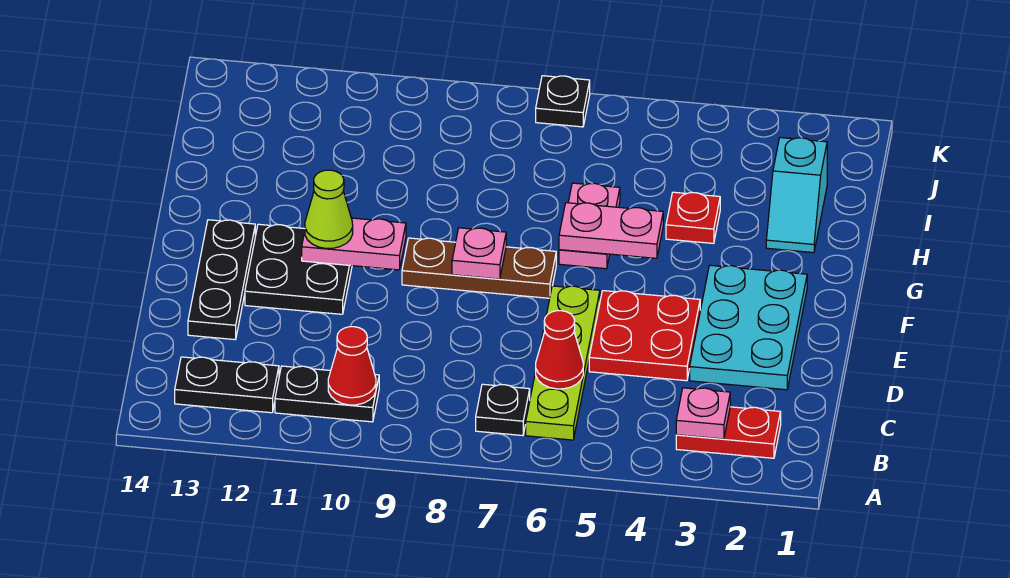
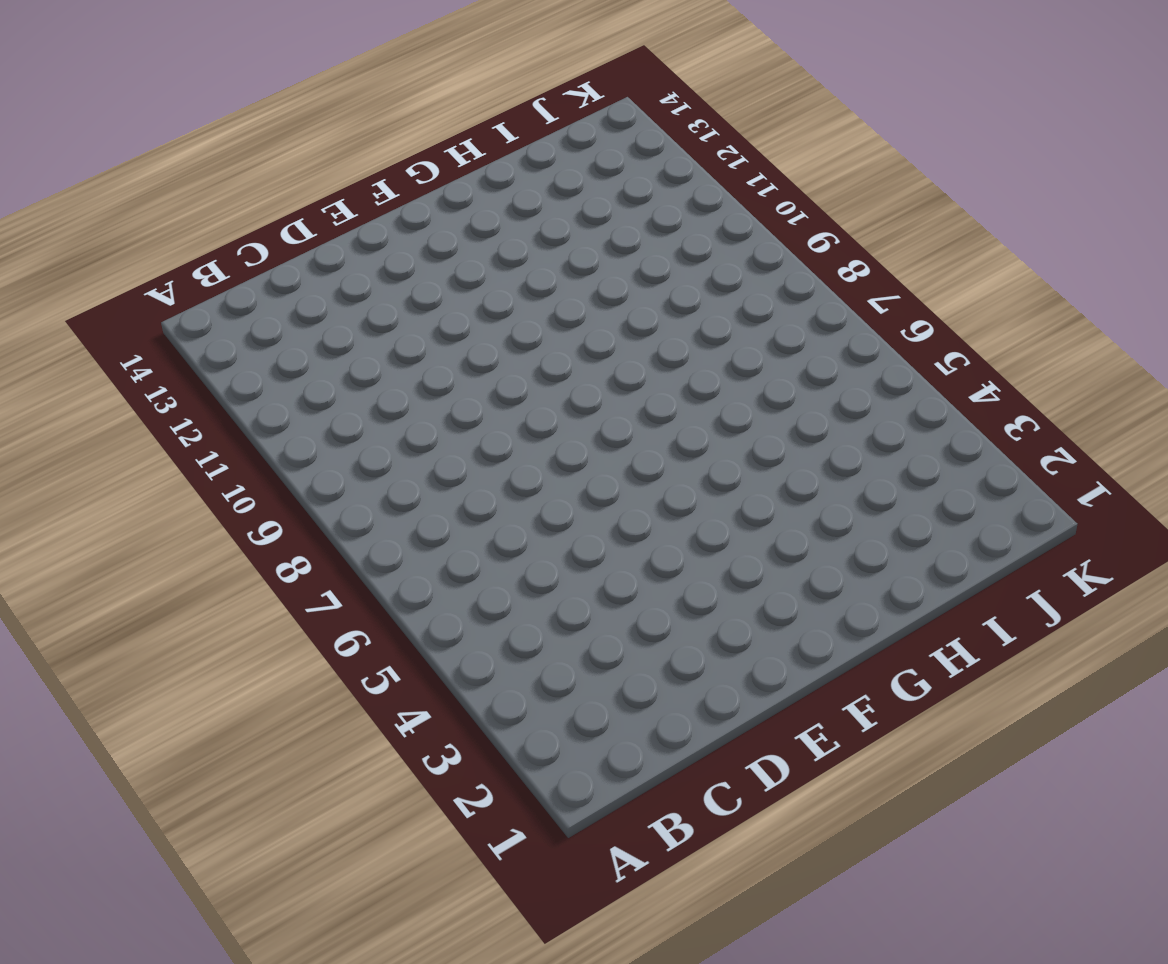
none -> red 1x2 plate [676,407,781,458]
none -> lime 1x4 plate [526,286,600,440]
none -> black 1x1 plate [476,384,530,436]

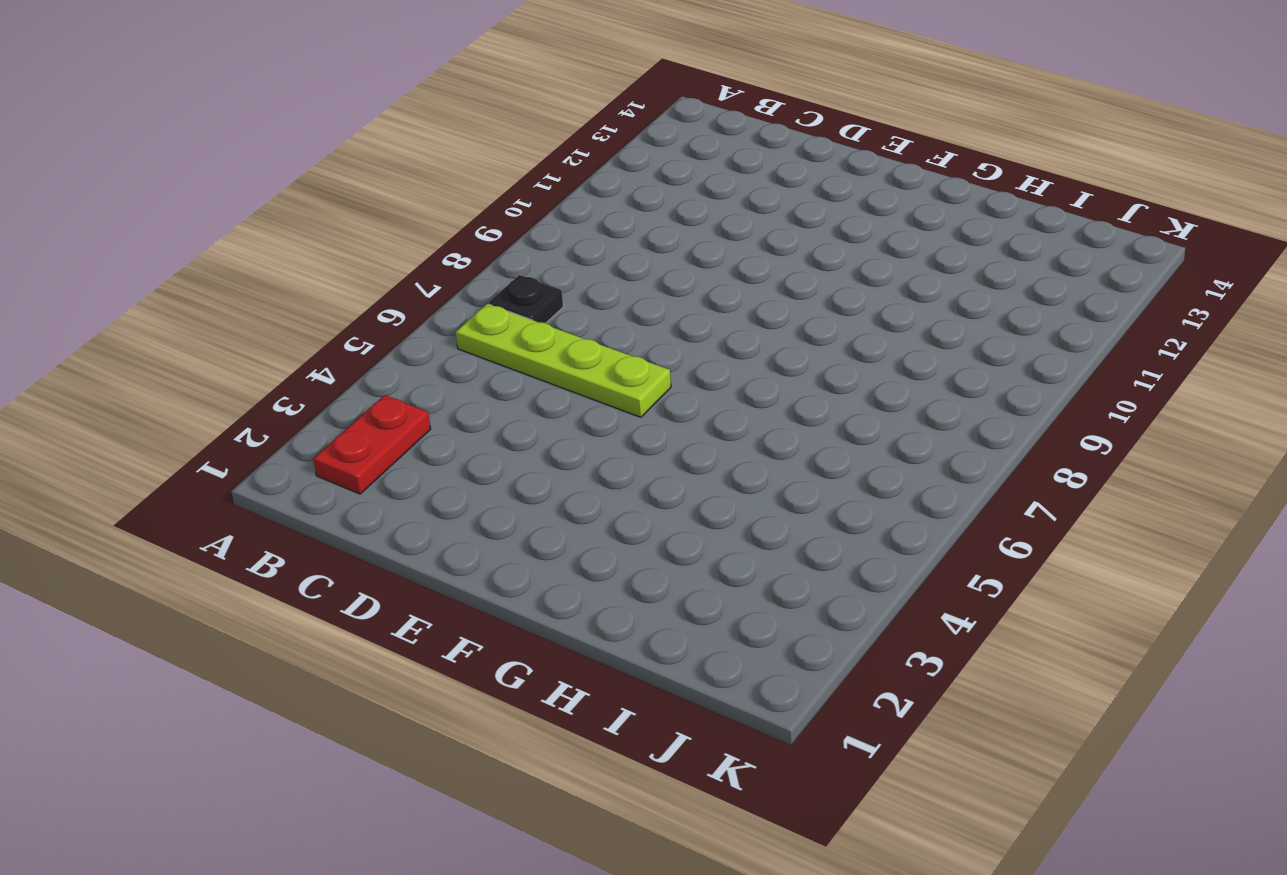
none -> black 1x2 plate [275,366,379,422]
none -> black 1x2 plate [175,357,279,413]
none -> cyan 2x3 plate [690,265,807,390]

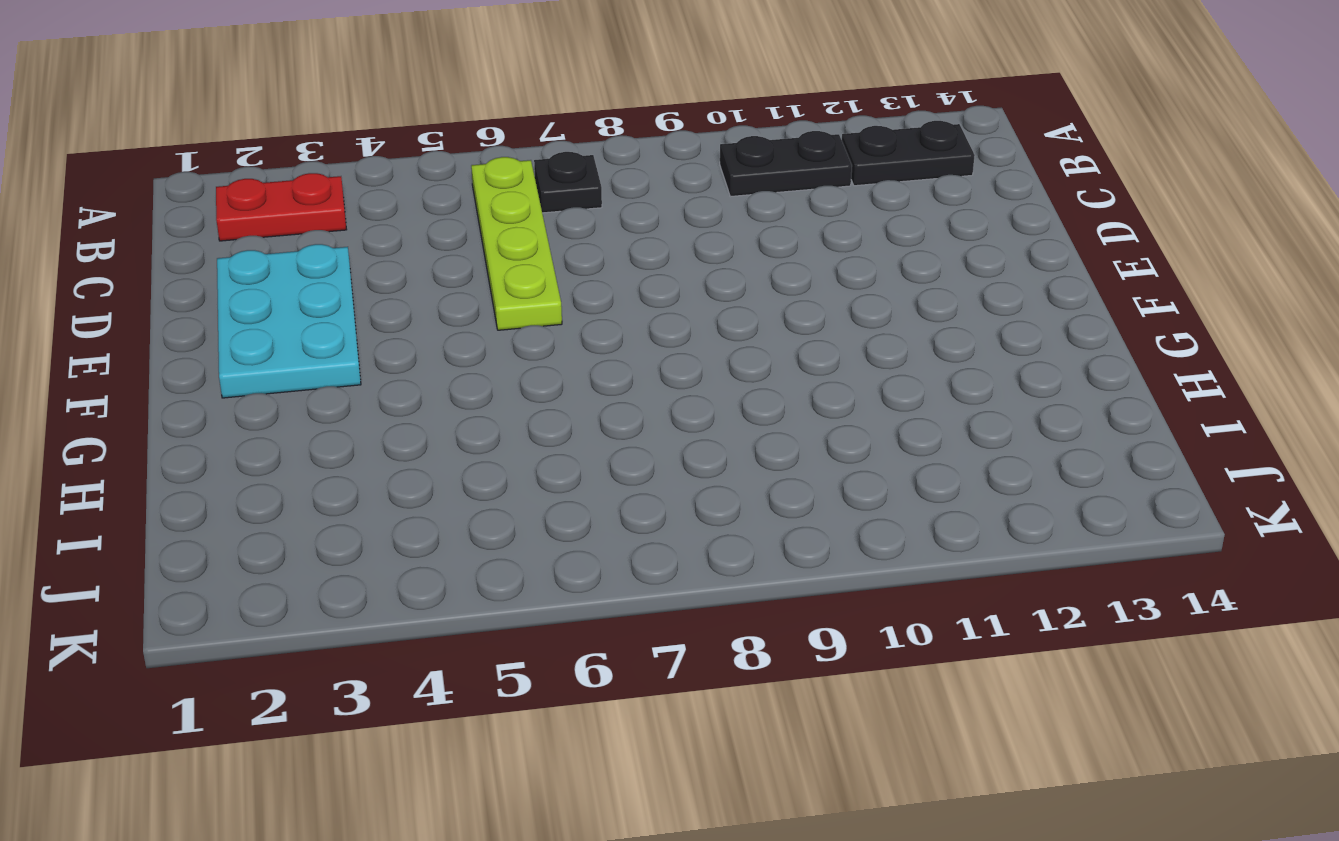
none -> red 2x2 plate [589,291,700,381]
none -> black 1x3 plate [188,220,255,340]
none -> black 2x2 plate [245,224,352,314]

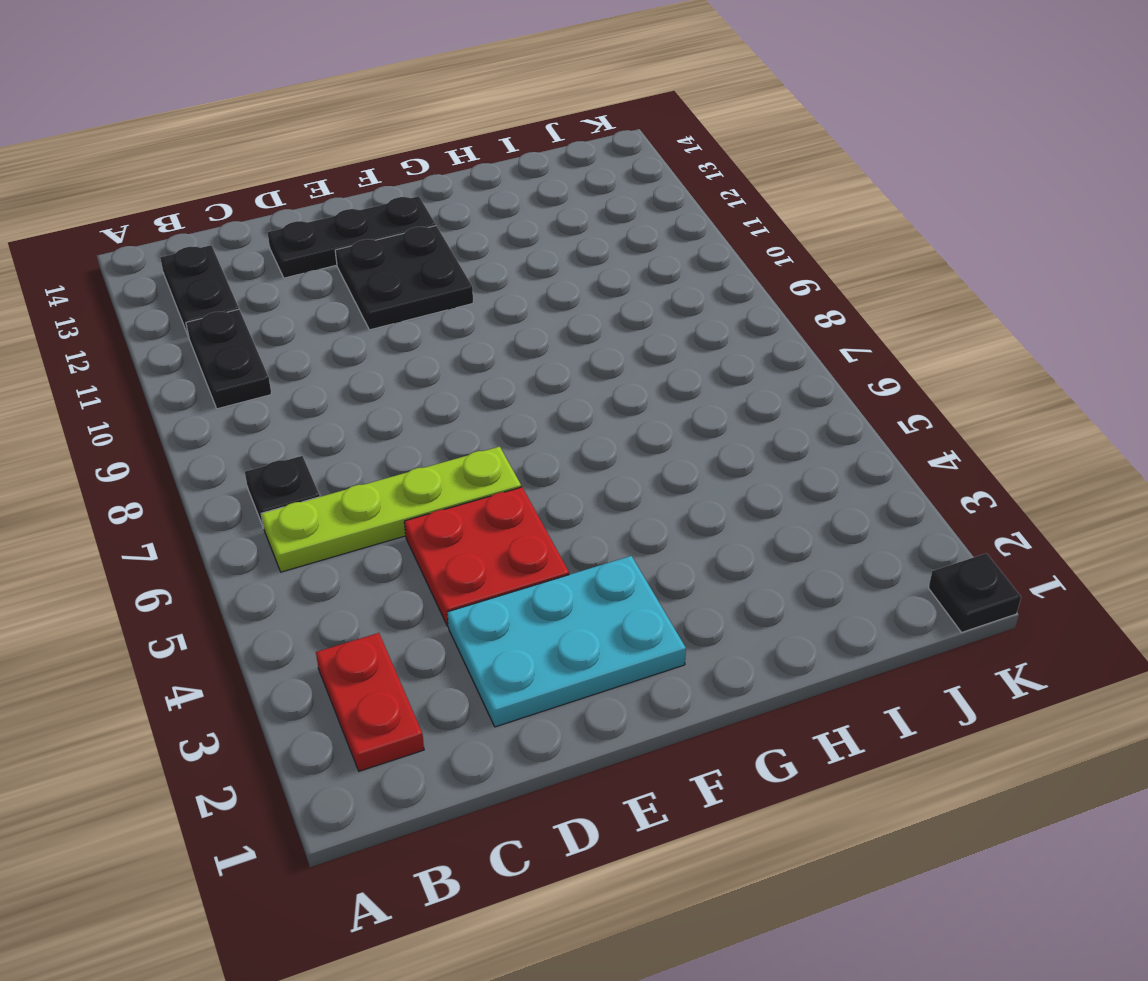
black 1x1 plate [929,553,1021,632] -> black 1x1 plate moved to [536,76,590,127]
none -> brown 1x3 plate [402,238,556,298]
none -> pink 1x2 plate [559,183,620,269]
none -> cyan 1x2 slope [766,138,827,253]

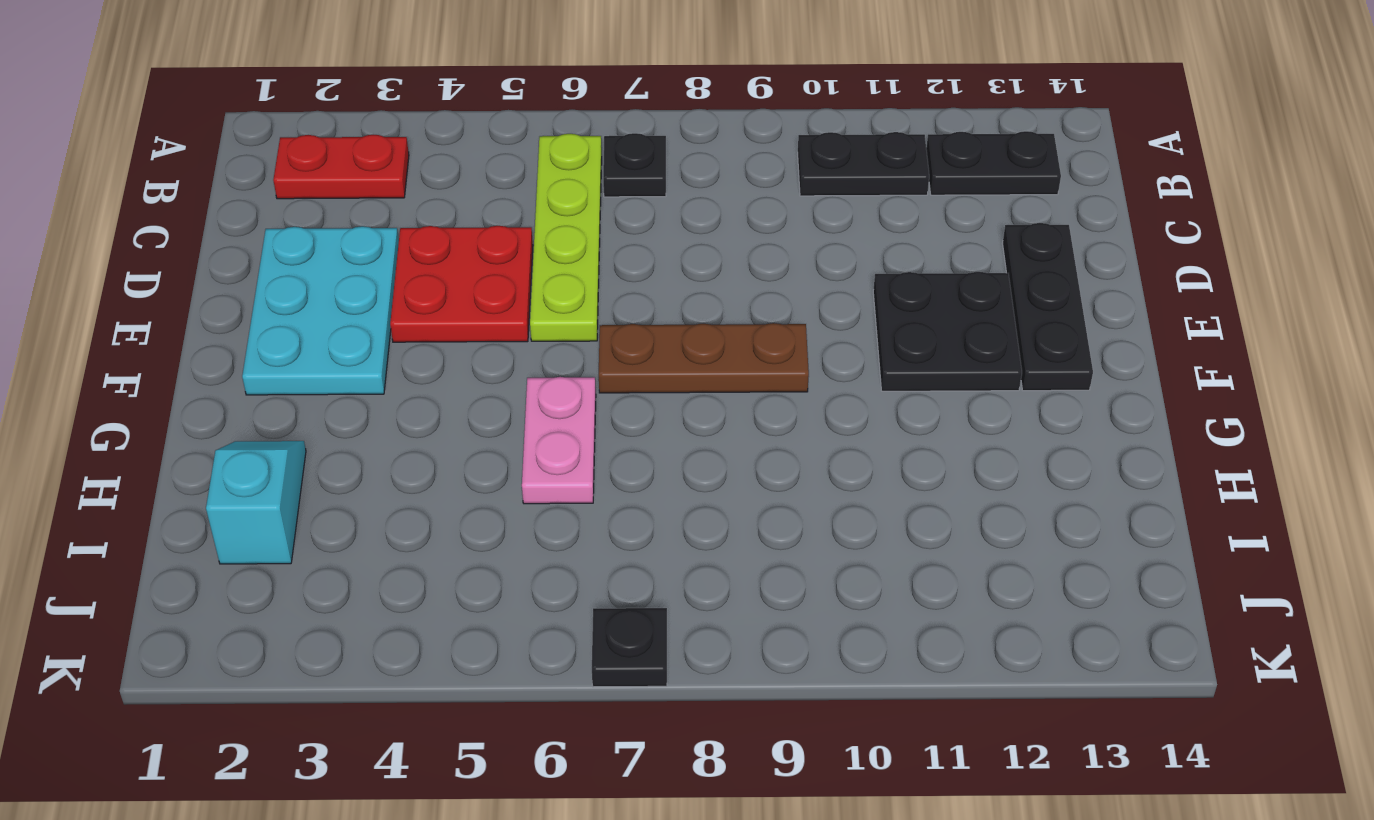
none -> red 1x1 plate [666,192,720,243]
none -> pink 1x1 plate [676,388,730,439]
none -> red 1x1 cone [328,327,376,405]

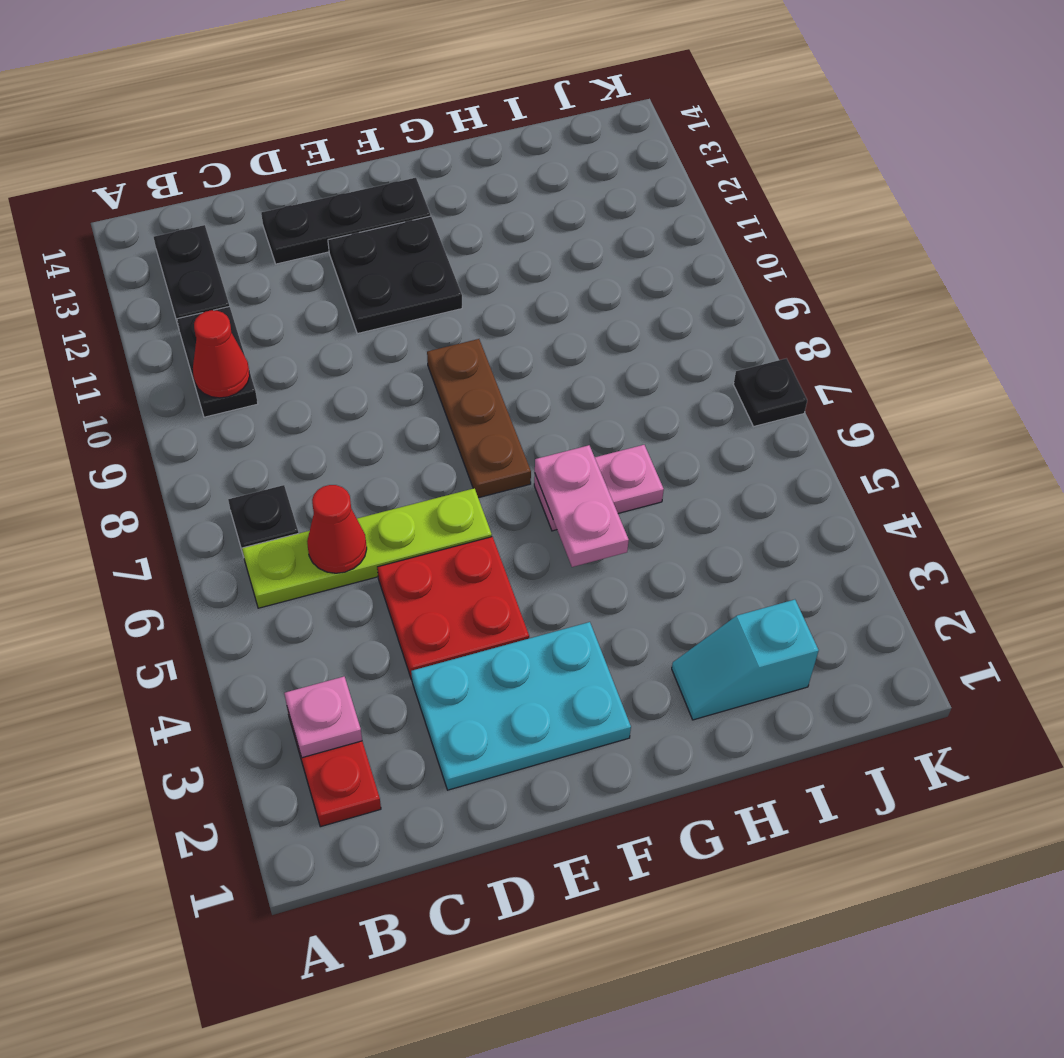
none -> red 1x1 plate [666,192,720,243]
none -> pink 1x1 plate [452,228,506,279]
none -> pink 1x2 plate [302,218,406,270]

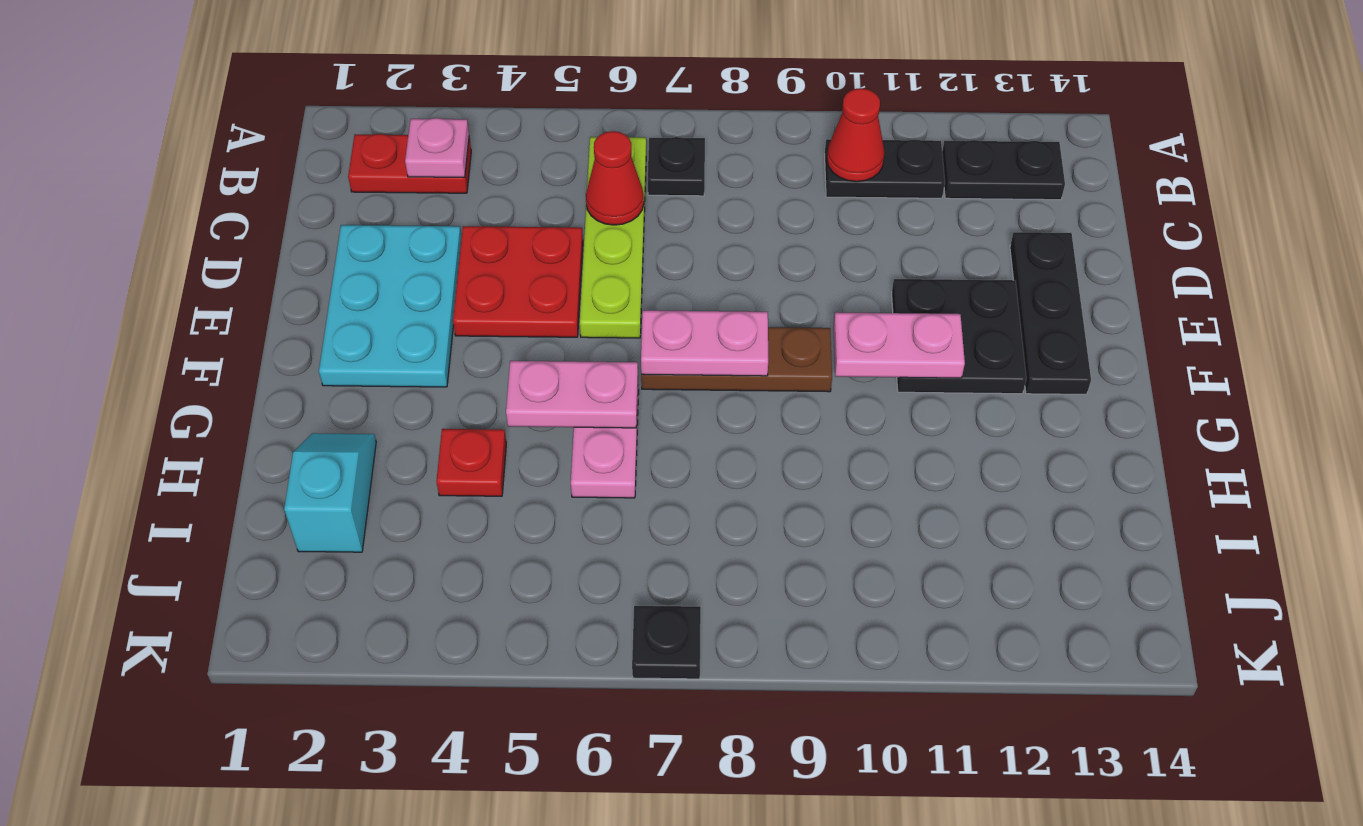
pink 1x2 plate [641,310,768,376] -> pink 1x1 plate [452,228,506,279]
none -> lime 1x1 cone [305,170,353,248]

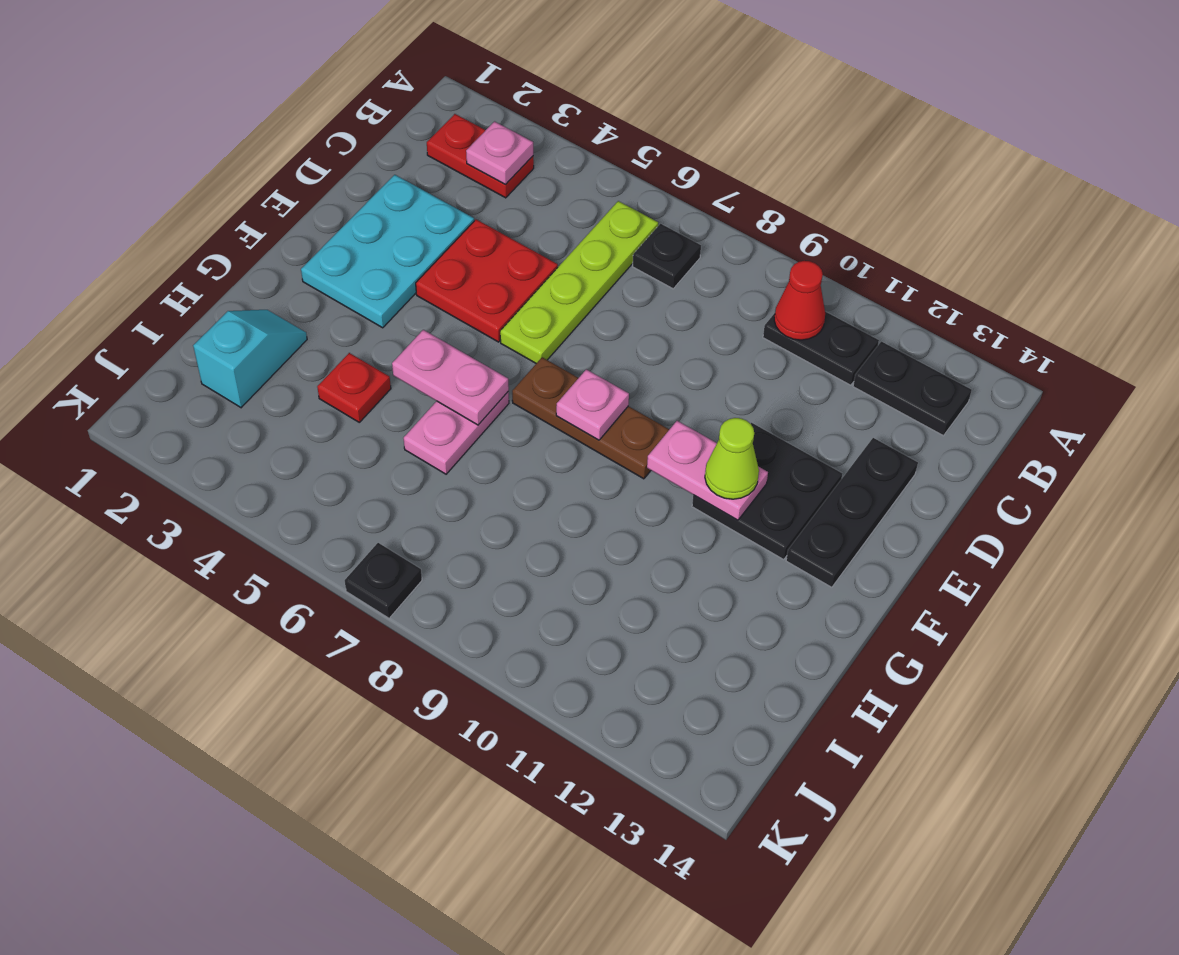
none -> red 1x1 cone [536,311,583,389]

